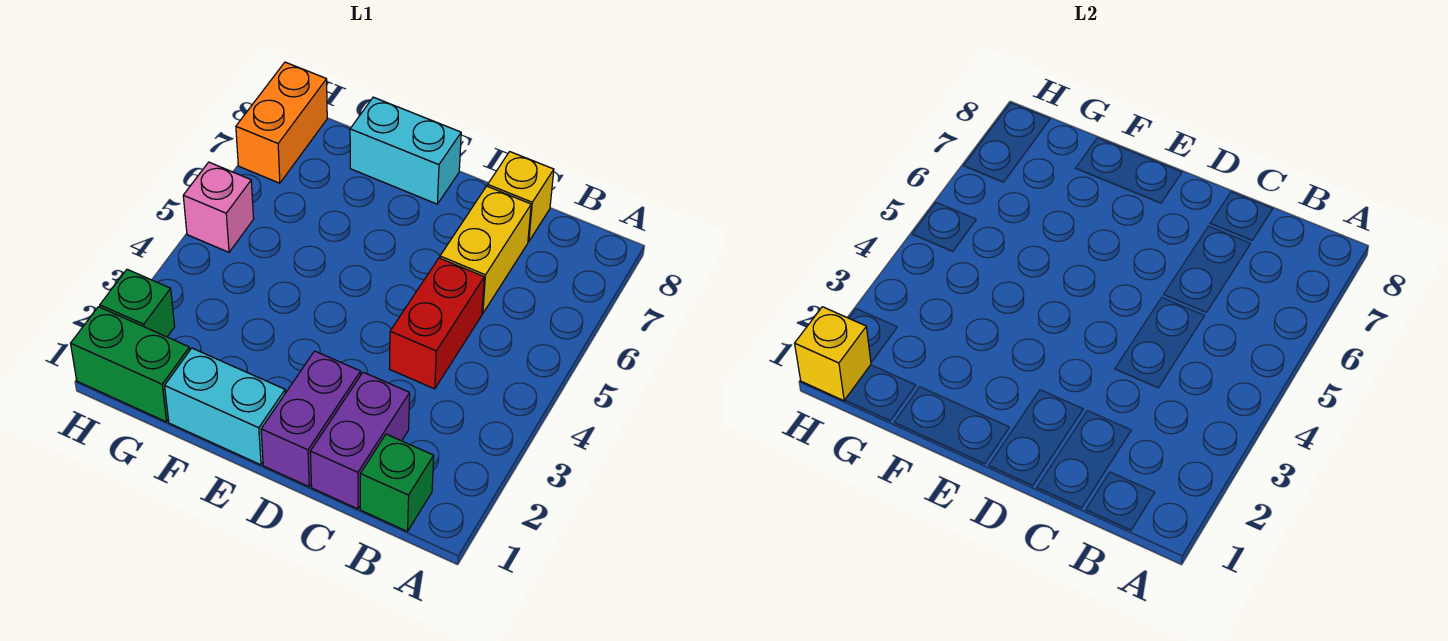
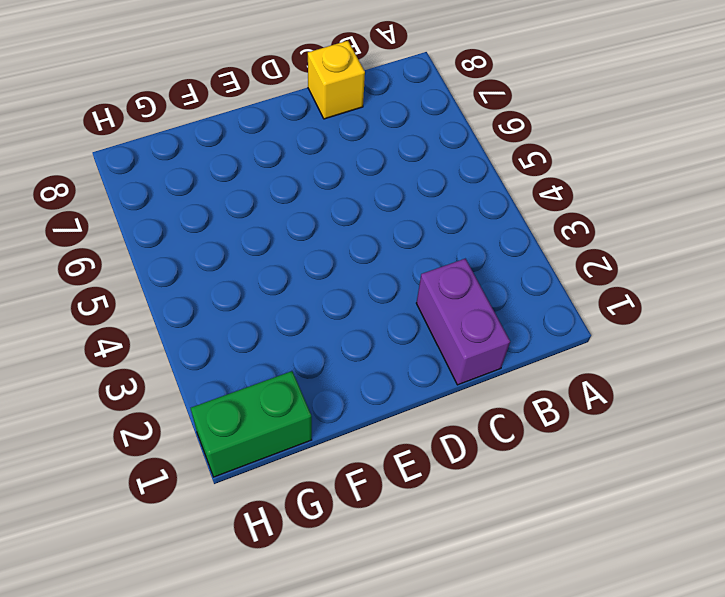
none -> green 1x1 brick [360,434,434,531]
none -> red 1x2 brick [389,258,484,389]
none -> yellow 1x2 brick [440,186,531,313]

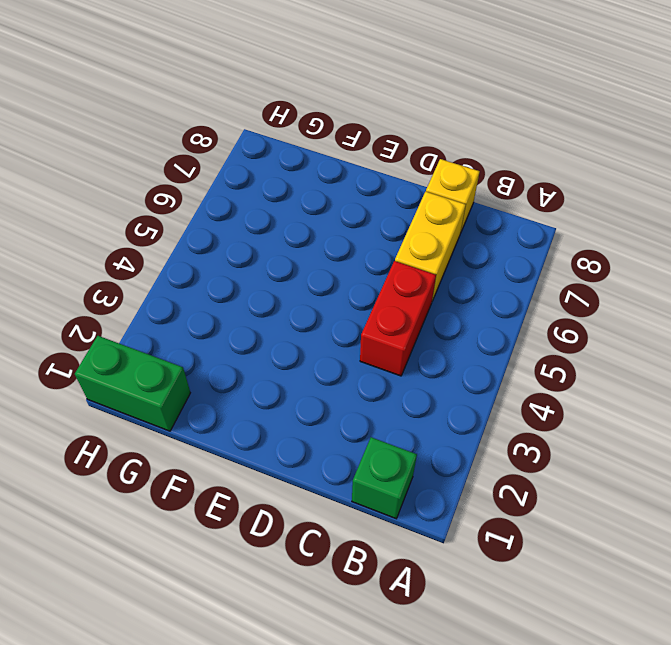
none -> purple 1x2 brick [310,372,410,509]
none -> purple 1x2 brick [261,351,361,487]
none -> cyan 1x2 brick [165,348,285,465]

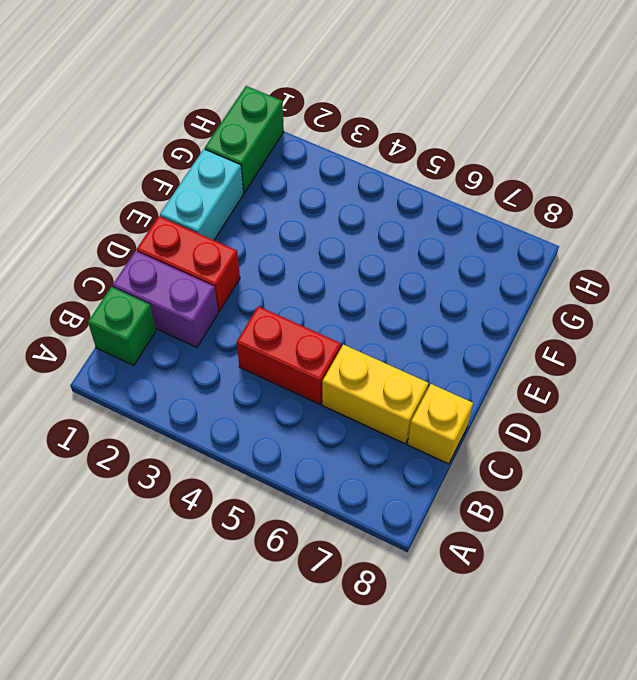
red 1x2 brick [137,216,240,311] -> purple 1x2 brick [261,351,361,487]
none -> cyan 1x2 brick [350,97,461,204]
none -> green 1x1 brick [100,269,175,337]
none -> pink 1x1 brick [183,162,254,252]

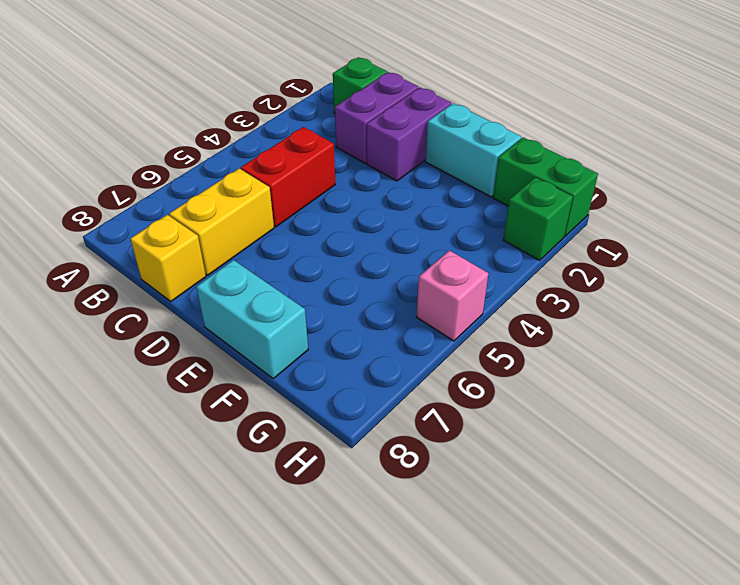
none -> orange 1x2 brick [236,62,327,183]
none -> yellow 1x1 brick [795,307,871,401]

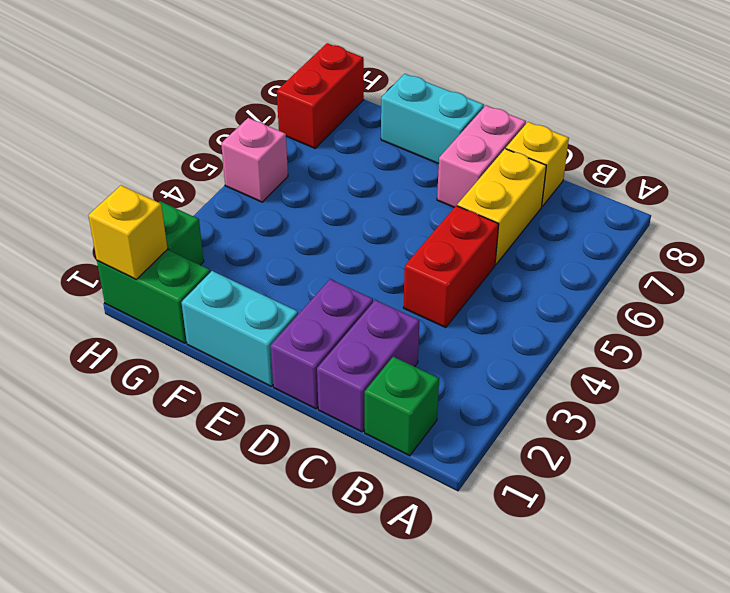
pink 1x2 brick [437,105,526,207] -> none
red 1x2 brick [277,43,364,148] -> orange 1x2 brick [236,62,327,183]

